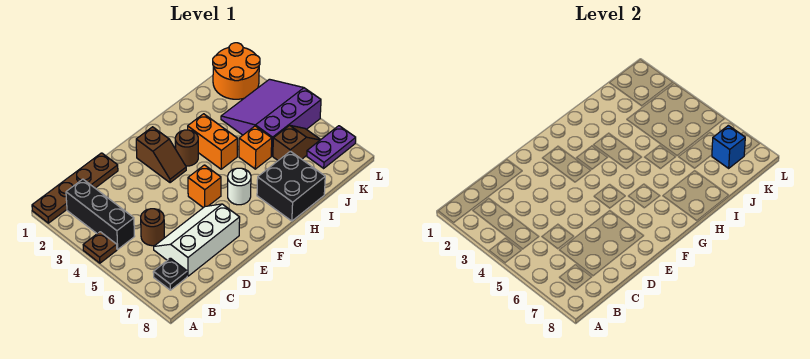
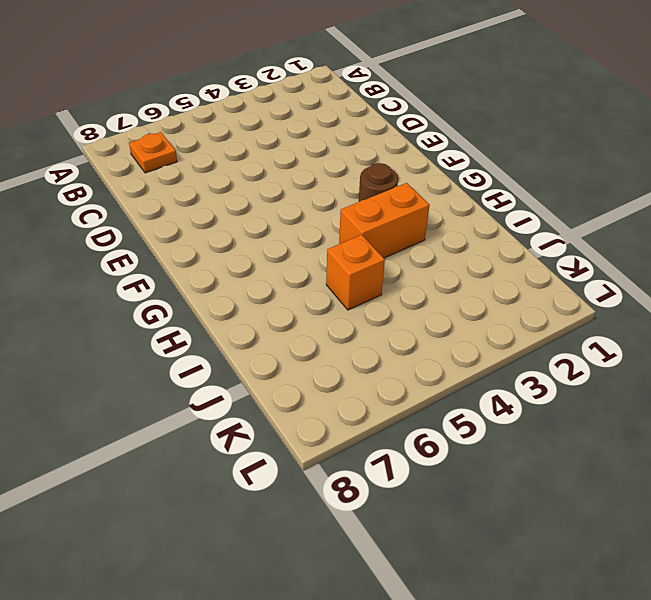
orange 1x1 plate [129,132,177,173] -> black 1x1 plate [153,258,187,290]
none -> brown 1x4 plate [32,153,118,223]
none -> brown 1x1 plate [83,232,117,263]
none -> black 1x3 brick [66,179,135,249]

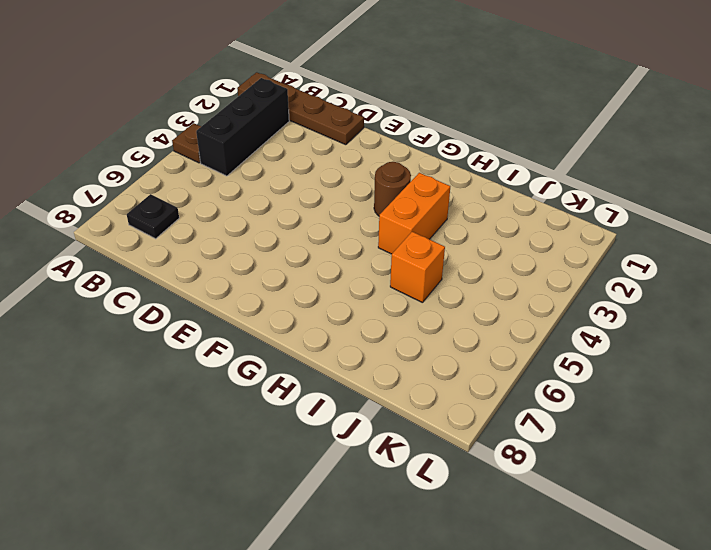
none -> brown 1x1 round brick [141,209,164,246]
none -> white 2x3 slope [154,204,240,276]
none -> brown 1x2 slope [136,127,186,183]

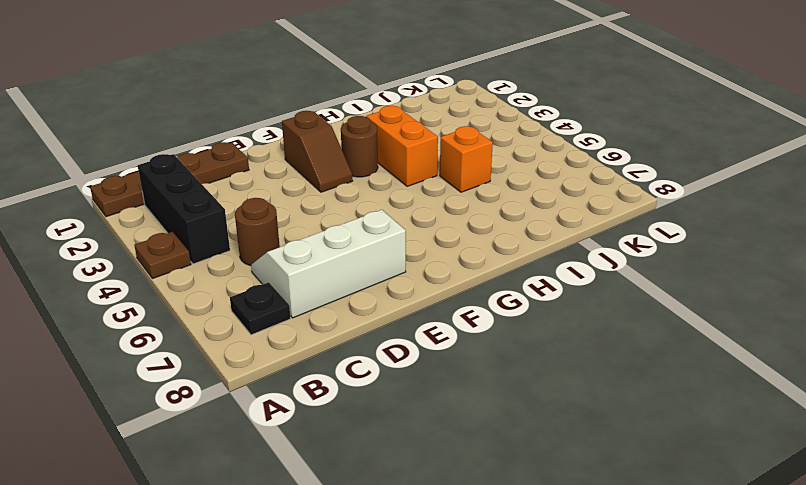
none -> orange 1x1 brick [188,165,221,208]
none -> white 1x1 round brick [228,168,251,205]
none -> black 2x2 brick [257,151,325,221]

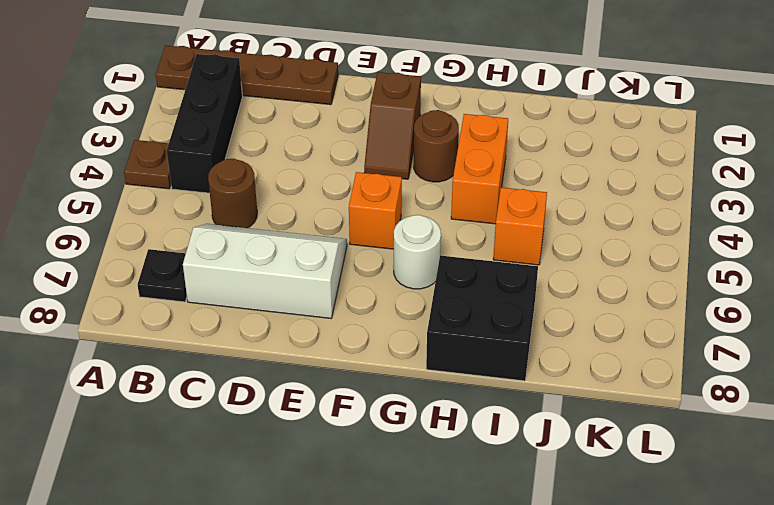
none -> purple 3x3 slope [221,79,321,156]
none -> brown 1x2 slope [273,125,321,160]
none -> orange 2x2 round brick [213,43,260,99]

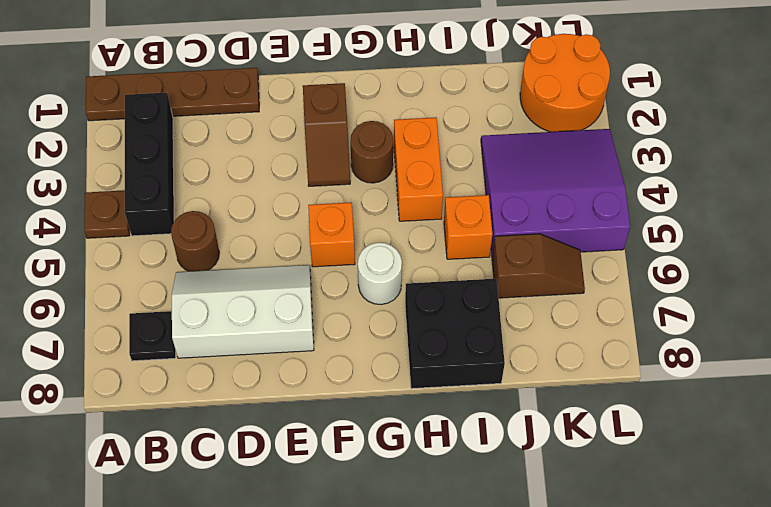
none -> purple 1x2 plate [307,126,356,168]
none -> blue 1x1 brick [712,125,745,168]

